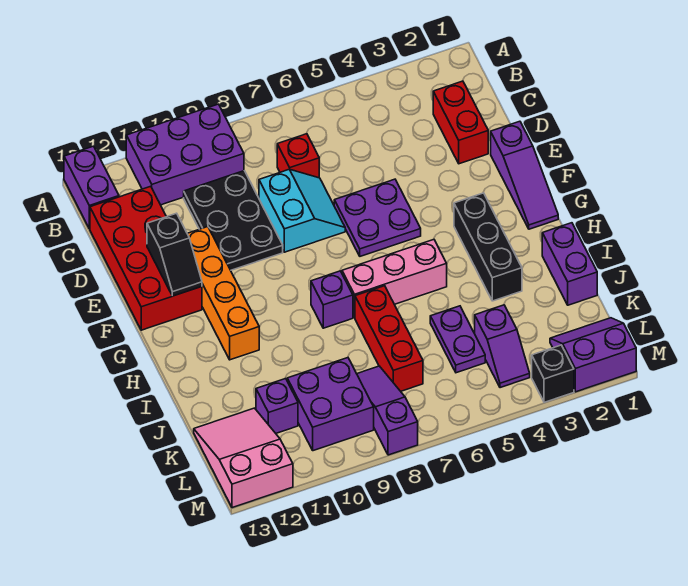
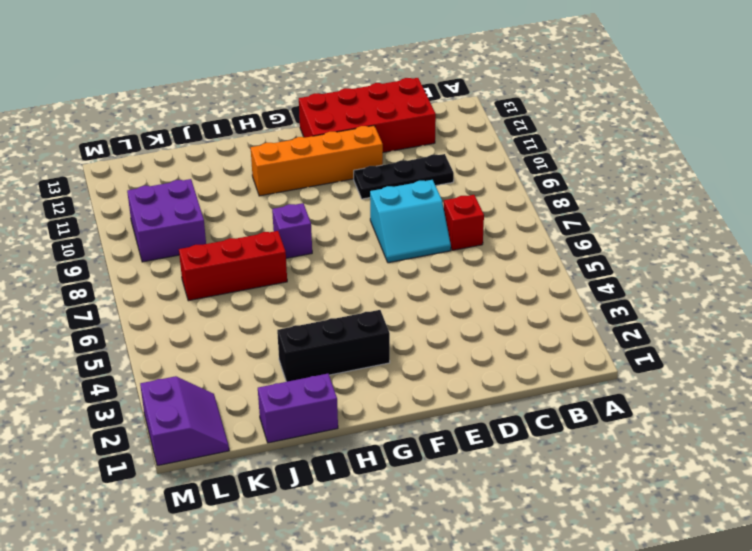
black 1x3 plate [354,154,454,199] -> black 2x3 plate [184,171,283,270]
none -> purple 2x3 brick [126,104,244,205]
none -> purple 1x2 brick [64,146,119,229]
none -> red 1x2 brick [433,81,488,164]

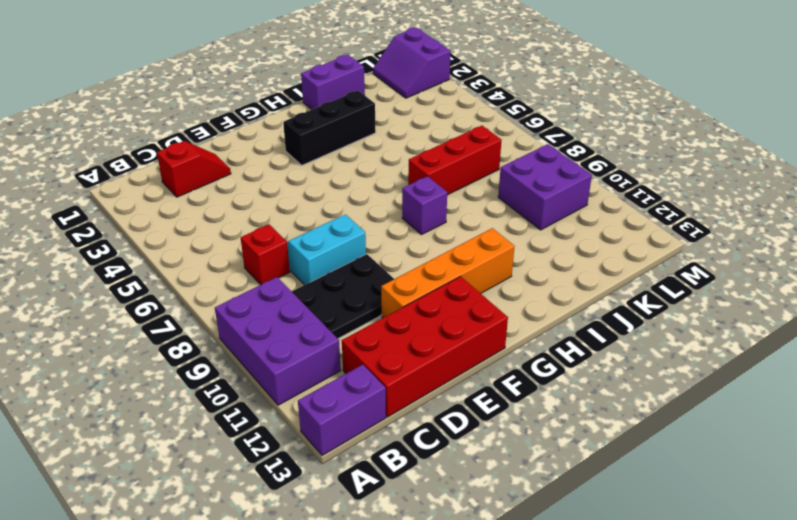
red 1x2 slope [157,141,231,197] -> red 1x2 brick [433,81,488,164]
none -> purple 1x3 slope [491,121,558,229]
none -> purple 2x2 plate [334,179,421,256]
none -> pink 1x3 brick [342,240,447,318]

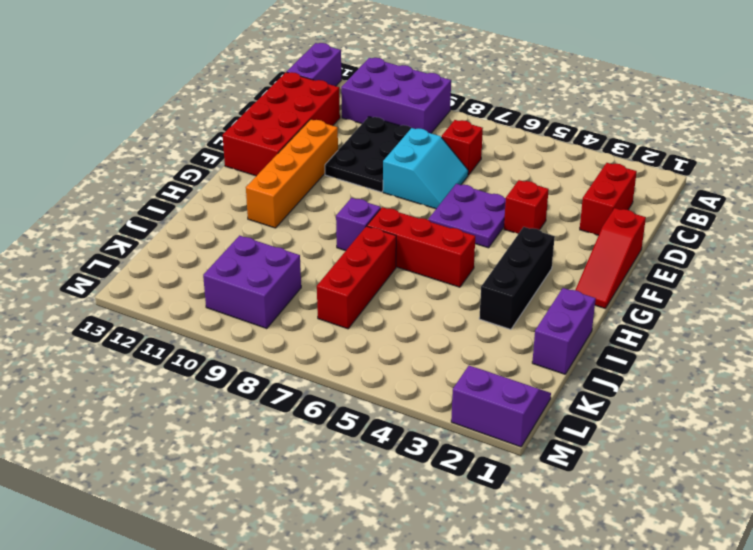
red 1x3 slope [576,208,646,308] -> purple 1x3 slope [491,121,558,229]
red 1x1 brick [504,180,549,234] -> none
red 1x3 brick [367,207,475,287] -> pink 1x3 brick [342,240,447,318]
none -> purple 1x2 plate [430,306,485,373]
none -> purple 1x2 slope [475,305,530,388]
none -> purple 1x3 slope [357,366,418,455]

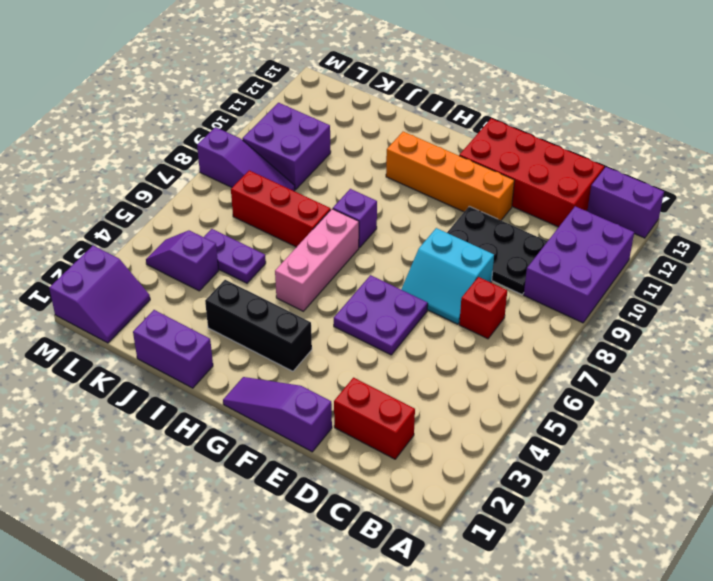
none -> purple 1x1 brick [256,378,298,433]
none -> pink 2x3 slope [194,408,293,508]
none -> black 1x1 brick [532,345,574,402]

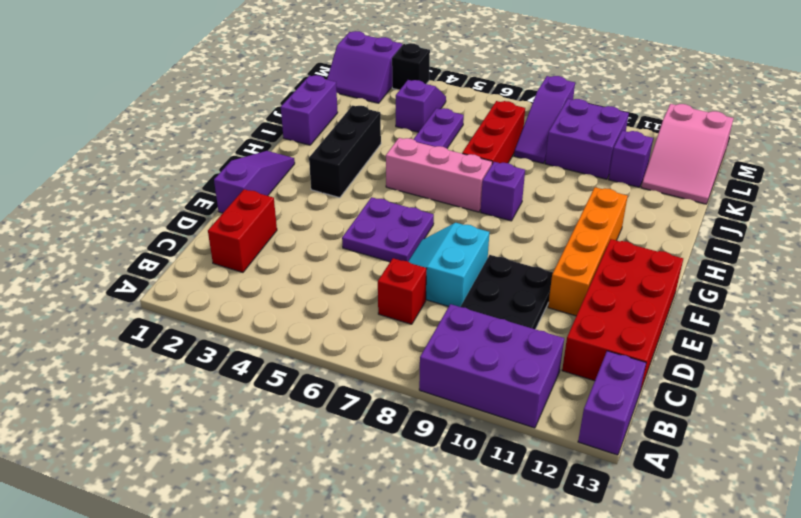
none -> black 1x2 slope [147,213,202,296]

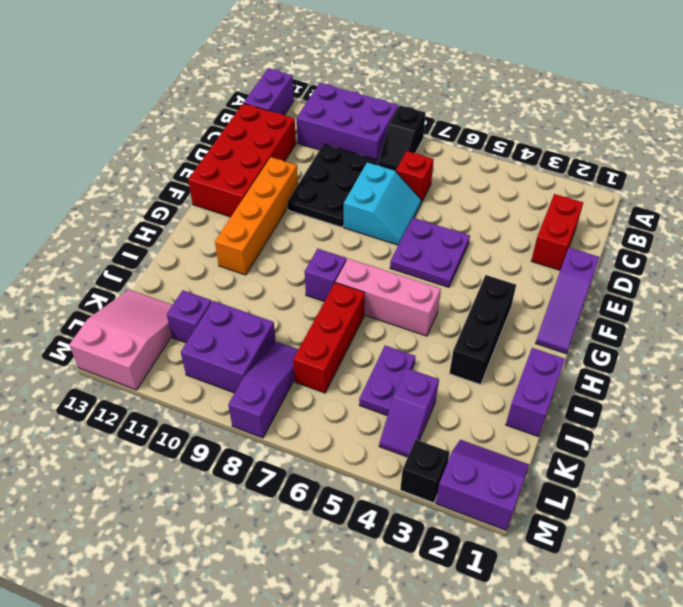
black 1x2 slope [378,105,426,171] -> black 1x2 slope moved to [147,213,202,296]

